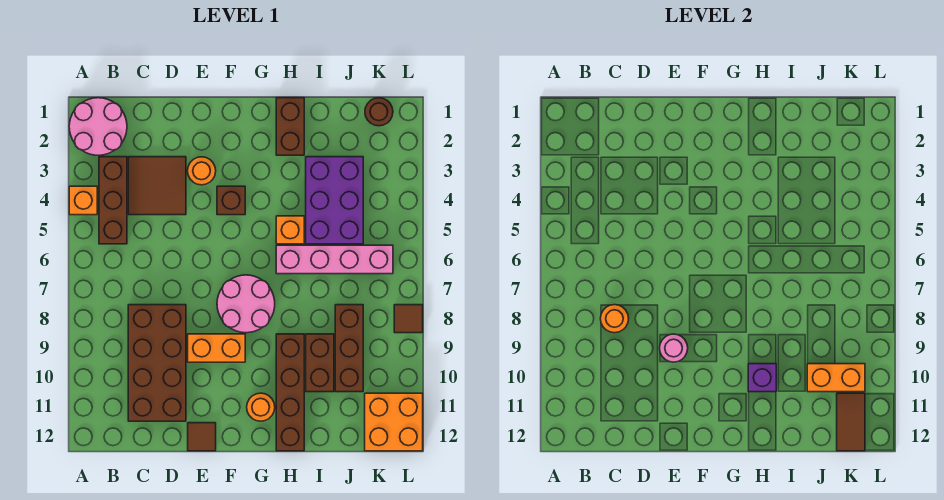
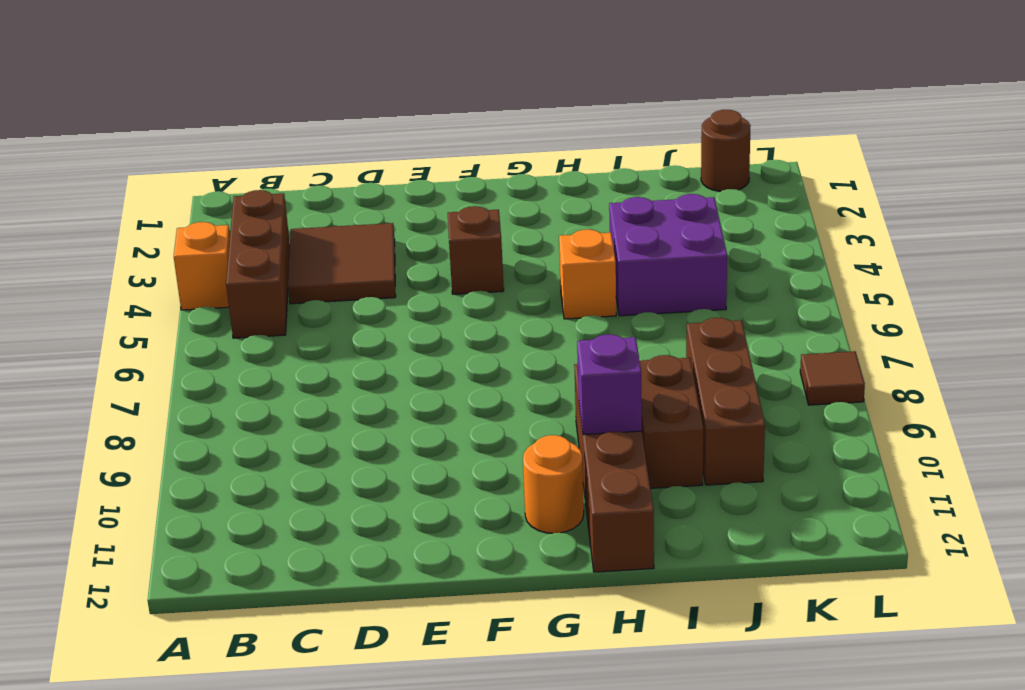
purple 2x2 brick [609,194,727,316] -> purple 2x3 brick [306,157,363,244]
none -> pink 2x2 round brick [69,98,127,155]
none -> brown 2x4 brick [128,305,186,421]
none -> orange 1x1 round brick [188,157,216,185]

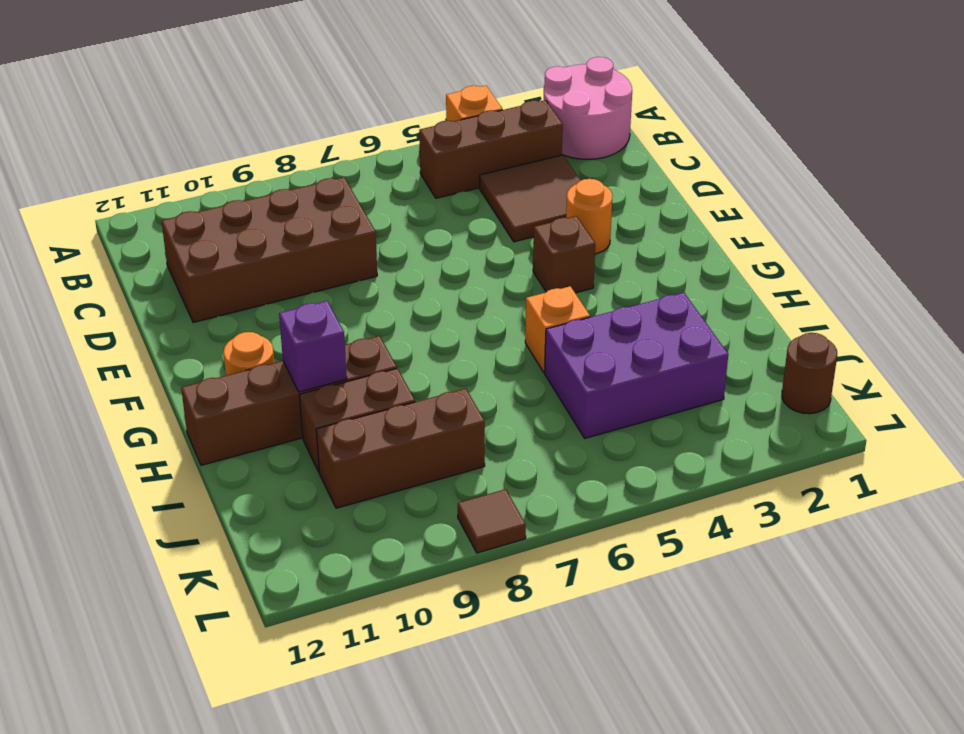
none -> orange 1x2 brick [188,334,245,362]
none -> brown 1x1 tile [188,423,216,451]
none -> pink 2x2 round brick [217,275,275,333]

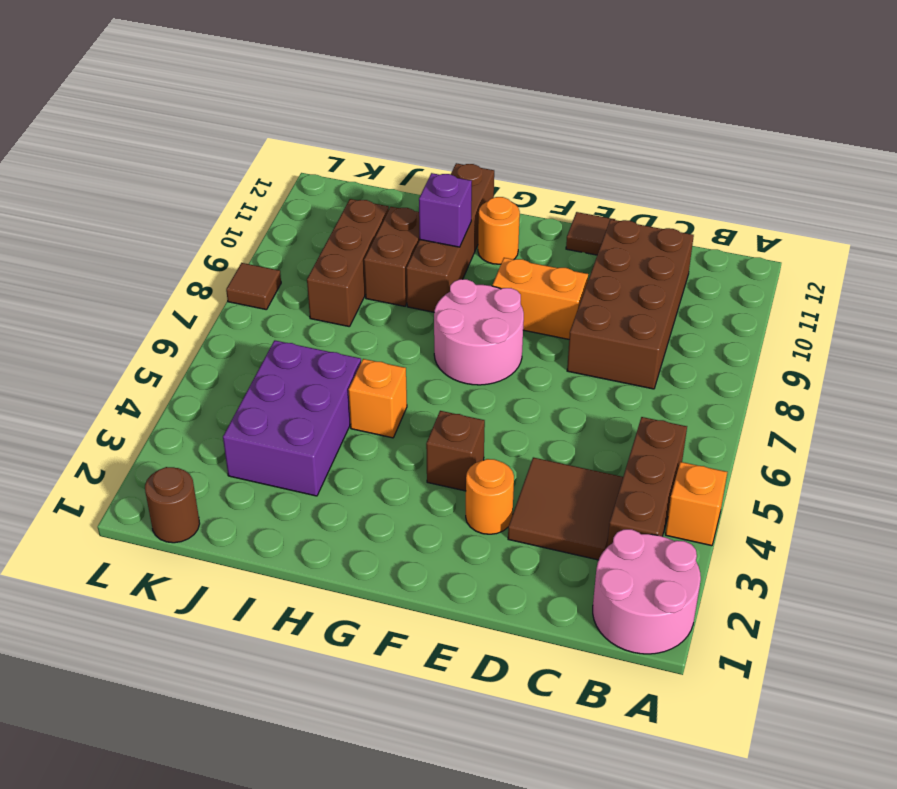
none -> brown 1x2 brick [276,98,304,155]
none -> pink 1x4 brick [276,245,393,274]
none -> orange 2x2 brick [365,393,423,451]

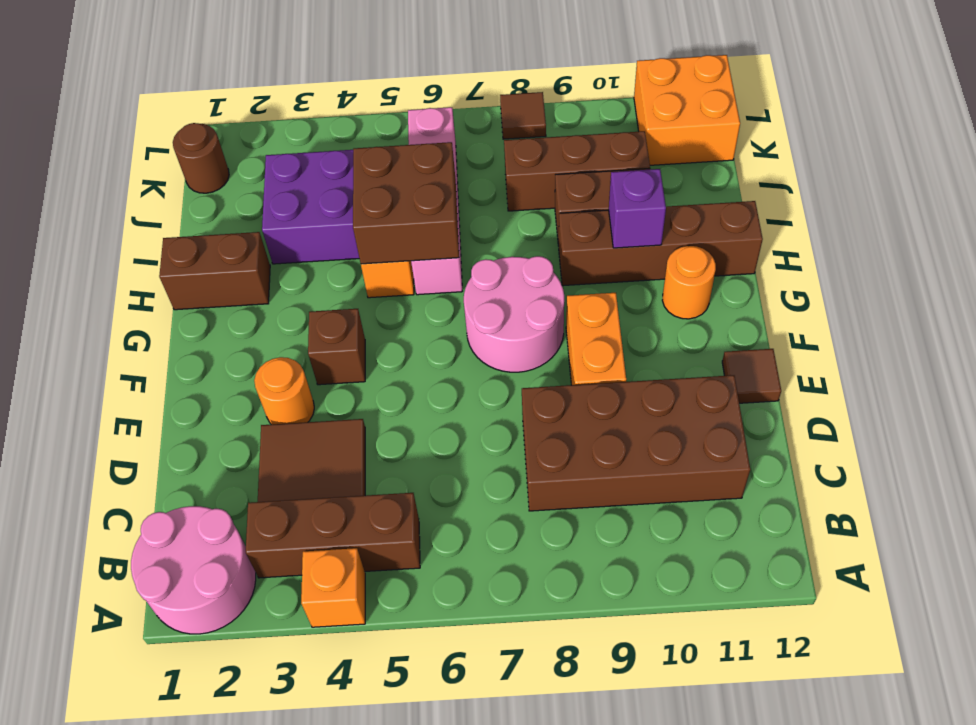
brown 2x2 brick [353,142,459,264] -> none
none -> orange 1x1 round brick [600,305,629,333]
none -> pink 1x1 round brick [660,334,688,362]
none -> orange 1x2 brick [807,364,865,392]

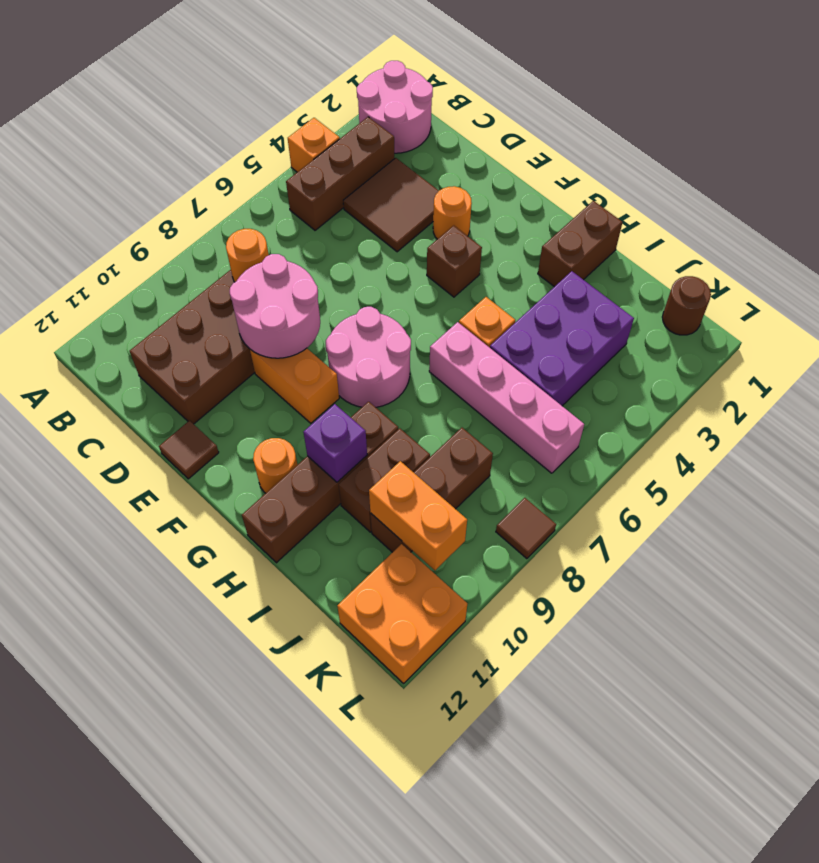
pink 2x2 round brick [230,254,320,358] -> pink 1x1 round brick [660,334,688,362]
none -> brown 1x2 tile [837,393,865,451]

